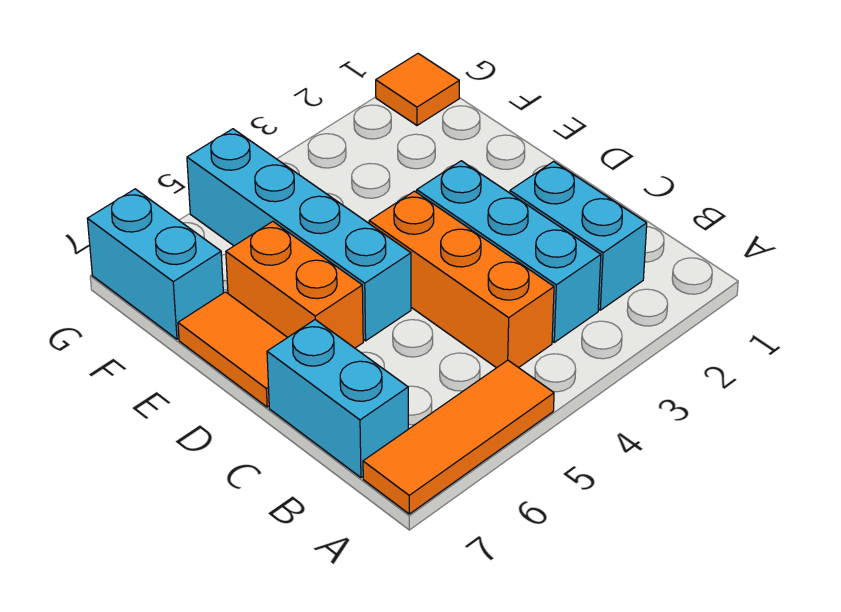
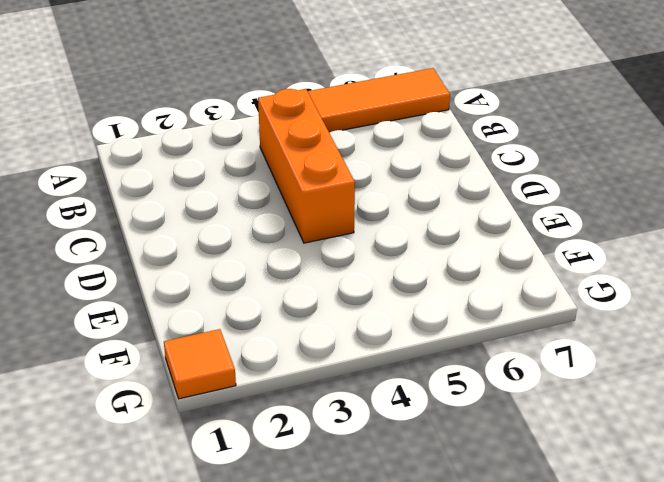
none -> cyan 1x2 brick [510,162,647,310]
none -> cyan 1x3 brick [417,161,601,342]

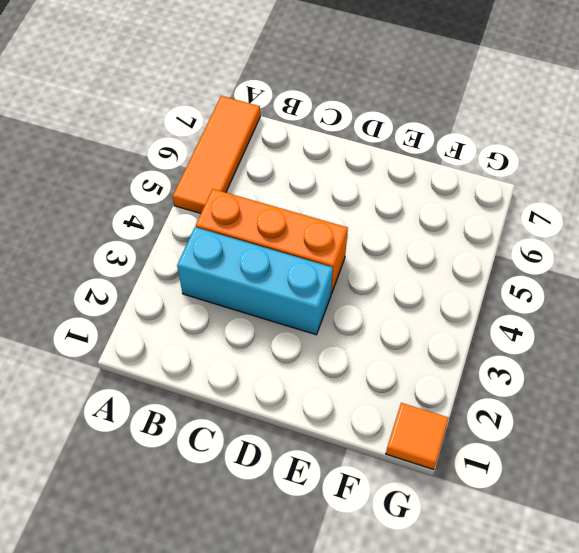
none -> cyan 1x2 brick [510,162,647,310]
none -> cyan 1x2 brick [267,320,408,478]

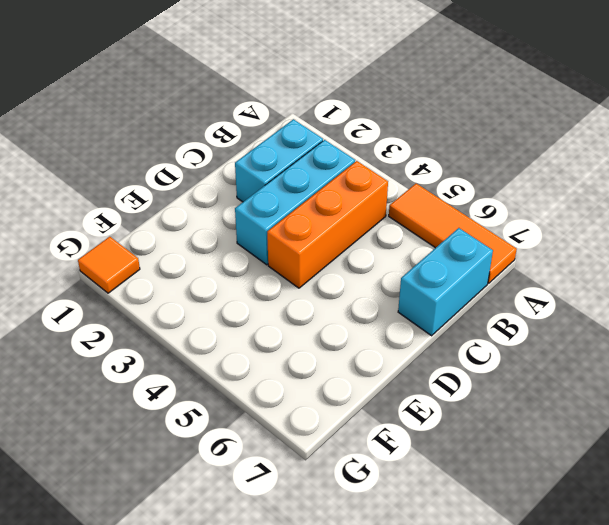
none -> cyan 1x4 brick [187,129,411,341]
none -> orange 1x2 brick [226,221,363,348]

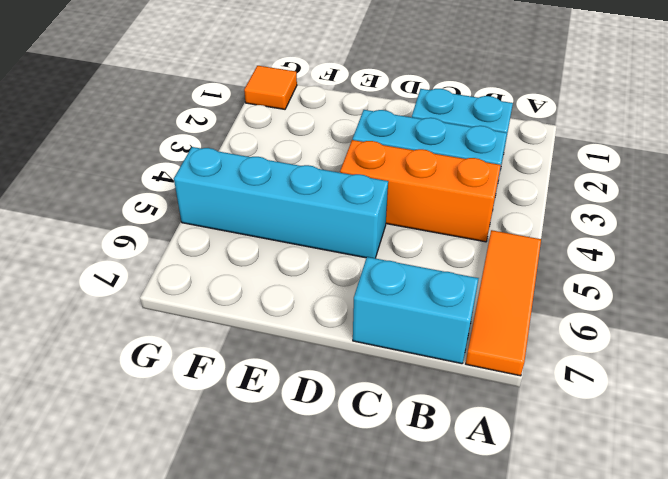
none -> orange 1x2 brick [226,221,363,348]
none -> orange 1x2 tile [178,292,288,407]

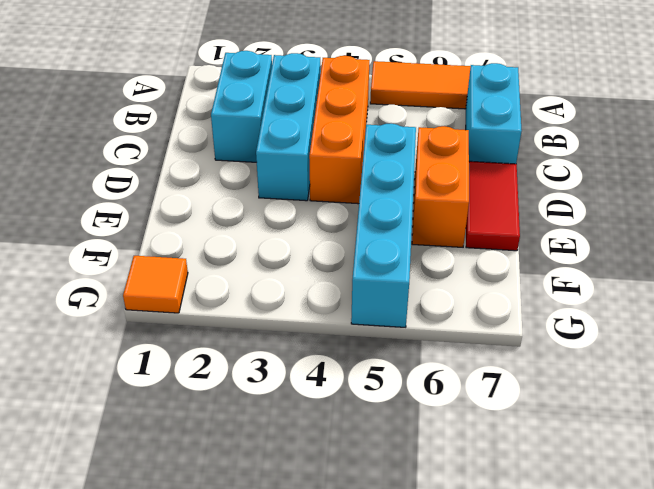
red 1x2 tile [466,161,520,251] -> orange 1x2 tile [178,292,288,407]
none -> cyan 1x2 brick [87,189,223,339]

